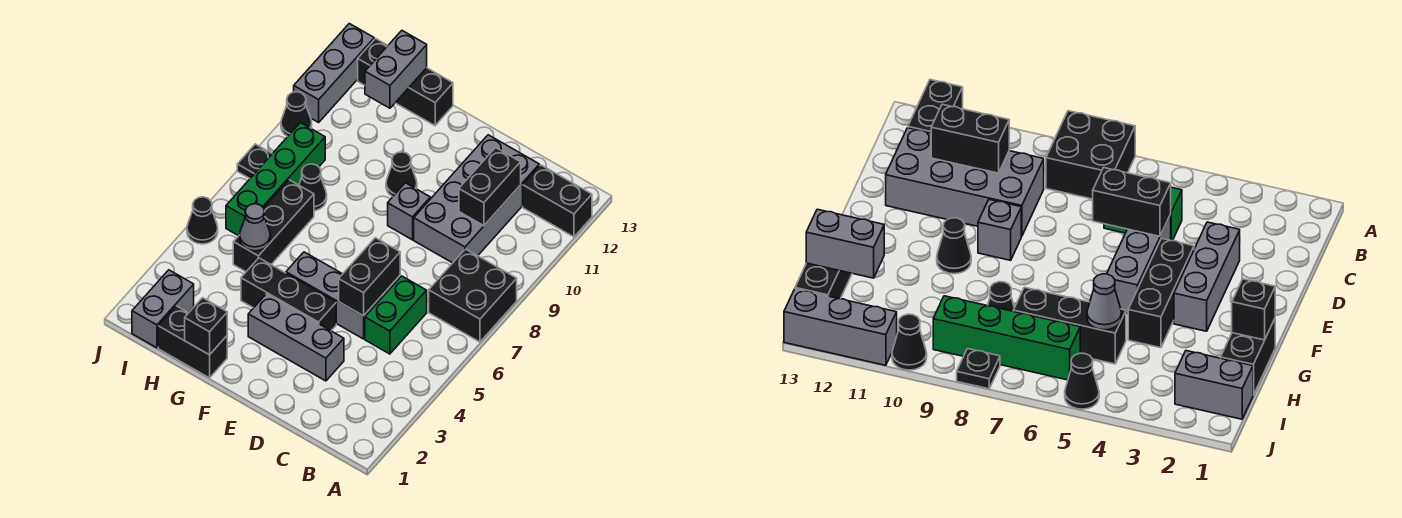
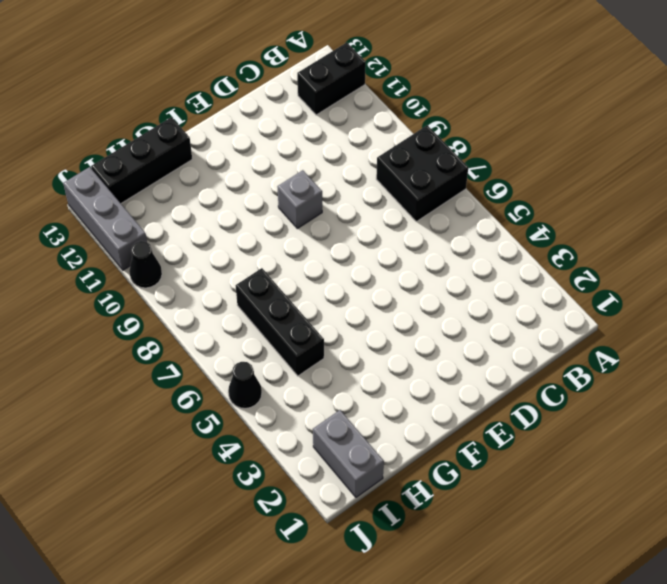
none -> green 1x2 brick [365,276,427,354]
none -> grey 2x4 brick [414,135,539,263]
none -> grey 1x3 brick [248,294,344,381]

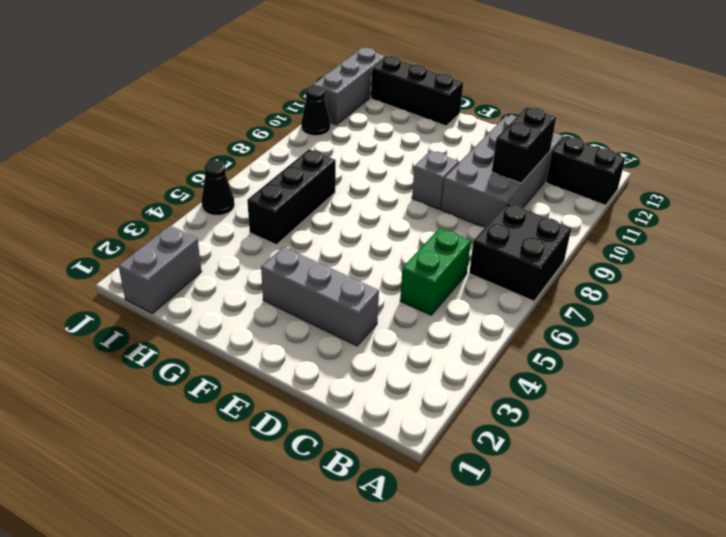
none -> grey 1x3 brick [286,252,381,339]
none -> black 1x3 brick [241,258,336,331]
none -> black 1x1 cone [386,152,417,197]

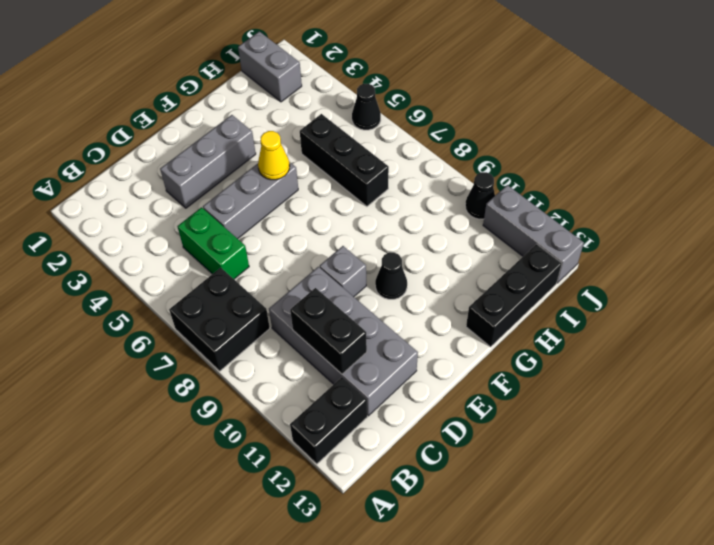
yellow 1x1 cone [258,131,290,180] -> none
none -> black 1x3 brick [241,258,336,331]
none -> black 1x2 brick [158,306,227,378]
none -> black 1x1 cone [299,164,327,211]

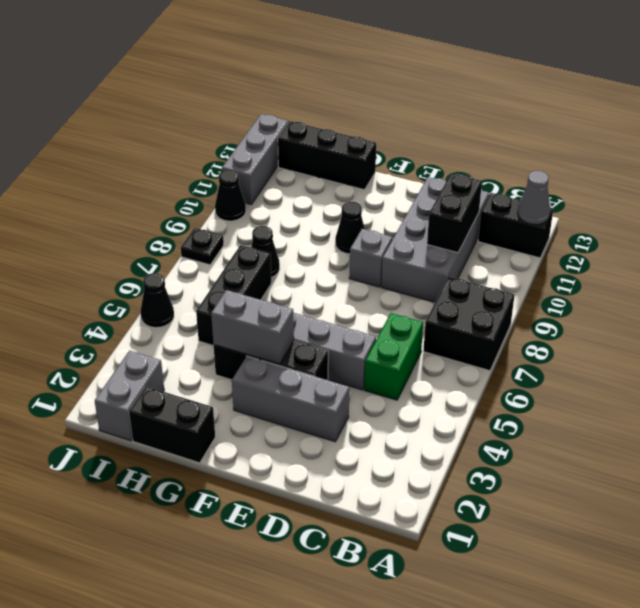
grey 1x1 cone [518,171,550,224] -> grey 1x1 cone moved to [240,204,270,251]
grey 1x2 brick [211,290,294,364] -> grey 1x2 brick turned to [365,31,427,108]
none -> green 1x4 brick [226,123,325,236]
none -> black 1x2 brick [339,238,400,316]
none -> black 1x1 brick [185,298,227,355]

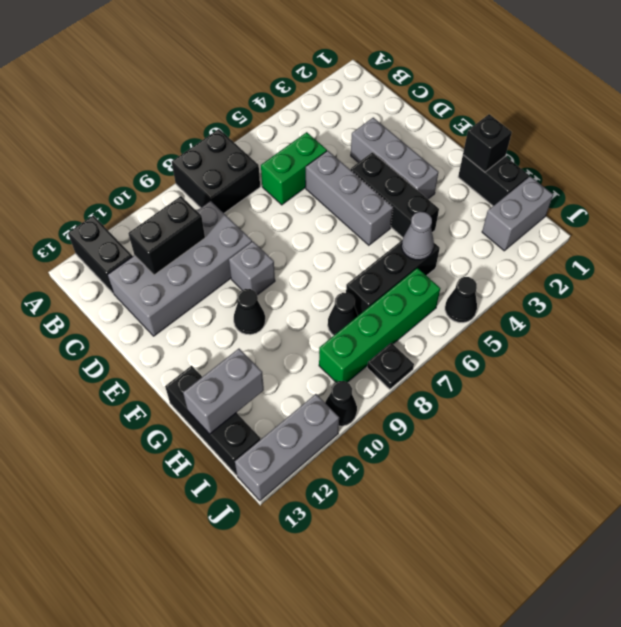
none -> black 1x2 brick [339,238,400,316]

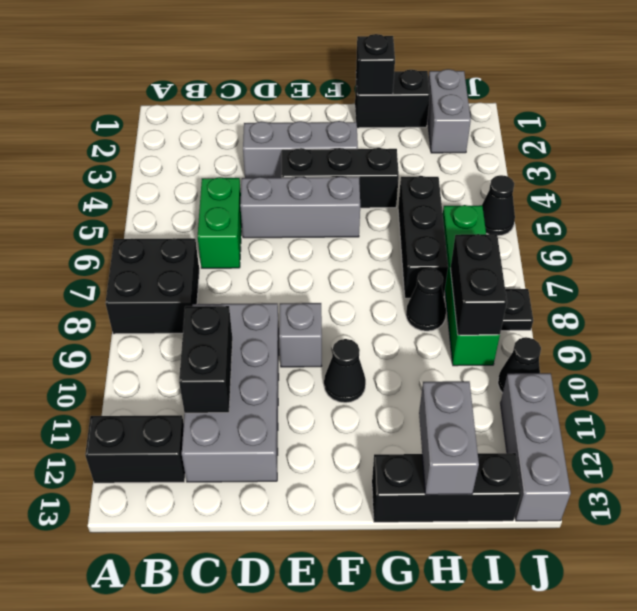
black 1x2 brick [450,234,507,335] -> black 1x2 brick moved to [339,238,400,316]
none -> grey 1x1 cone [240,204,270,251]

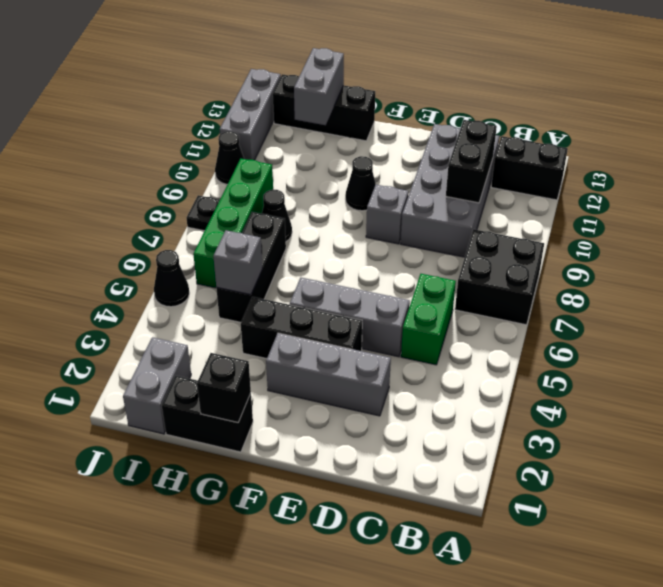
grey 1x1 brick [213,230,262,295] -> grey 1x1 cone [240,204,270,251]
none -> black 1x2 brick [339,238,400,316]

